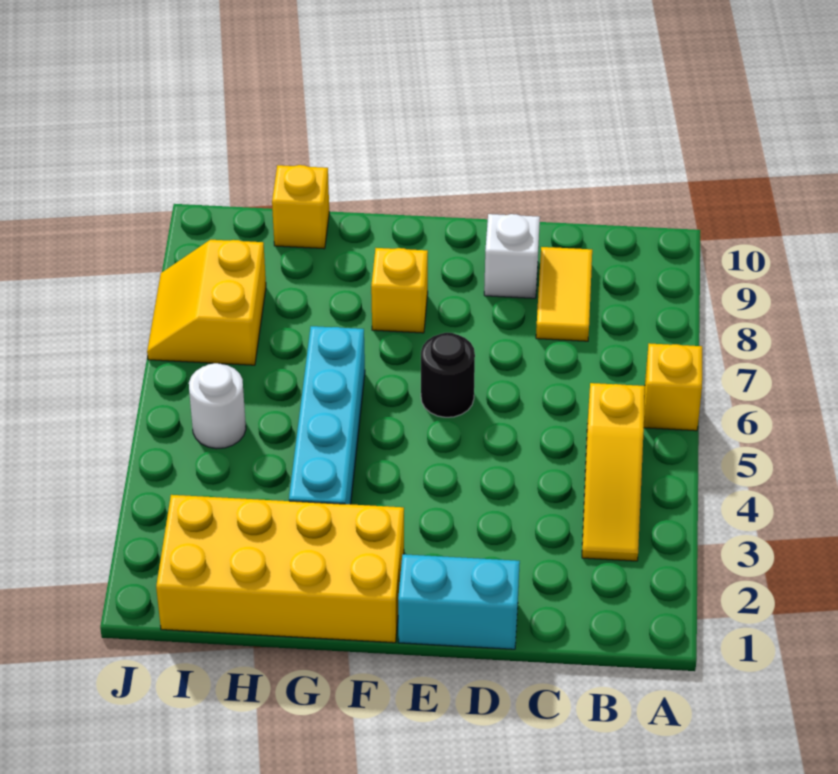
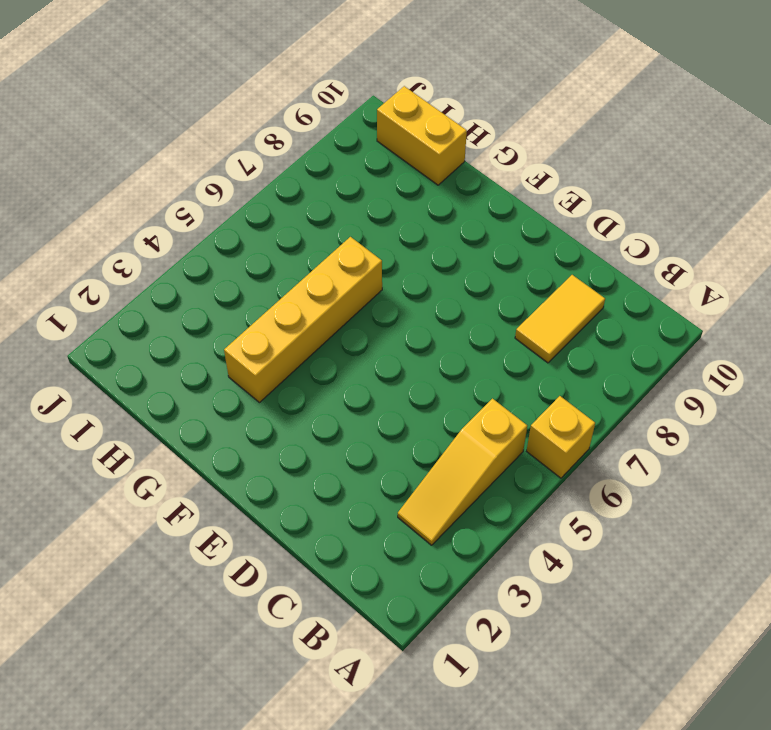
yellow 1x4 brick [224,237,382,403] -> cyan 1x4 brick [289,326,365,504]
yellow 1x2 brick [377,86,467,185] -> yellow 1x1 brick [272,165,329,249]
none -> cyan 1x2 brick [398,554,520,649]
none -> white 1x1 brick [484,214,540,298]
none -> black 1x1 round brick [421,333,475,417]

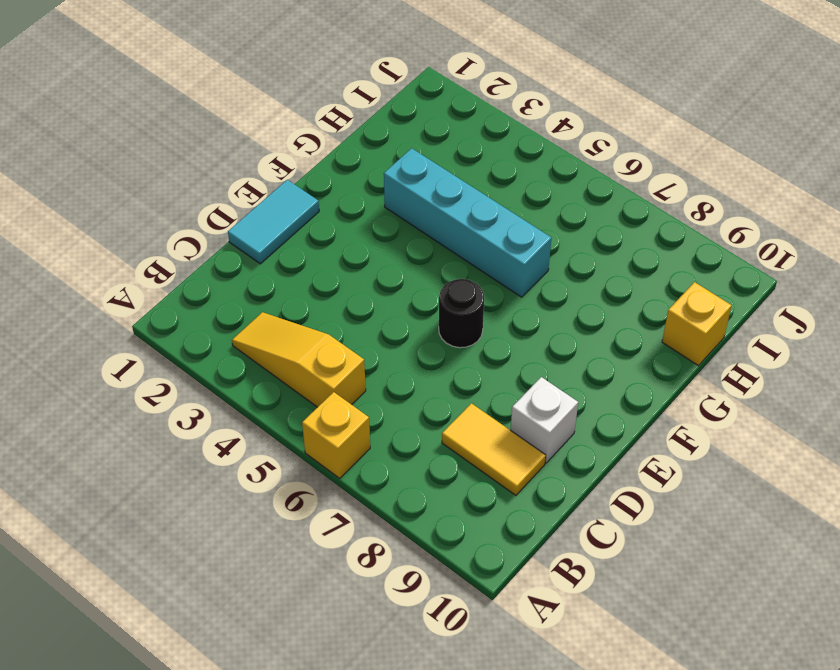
cyan 1x2 tile [228,180,319,264] -> cyan 1x2 brick [398,554,520,649]
none -> yellow 2x4 brick [156,495,404,643]
none -> yellow 1x1 brick [371,248,428,333]
none -> white 1x1 round brick [189,363,246,449]

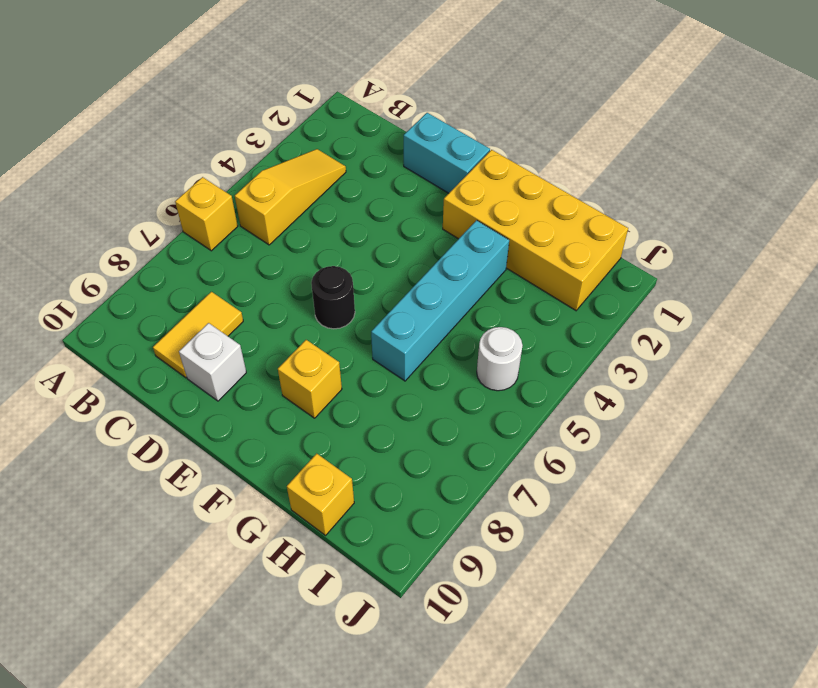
none -> yellow 2x2 slope [147,240,266,365]

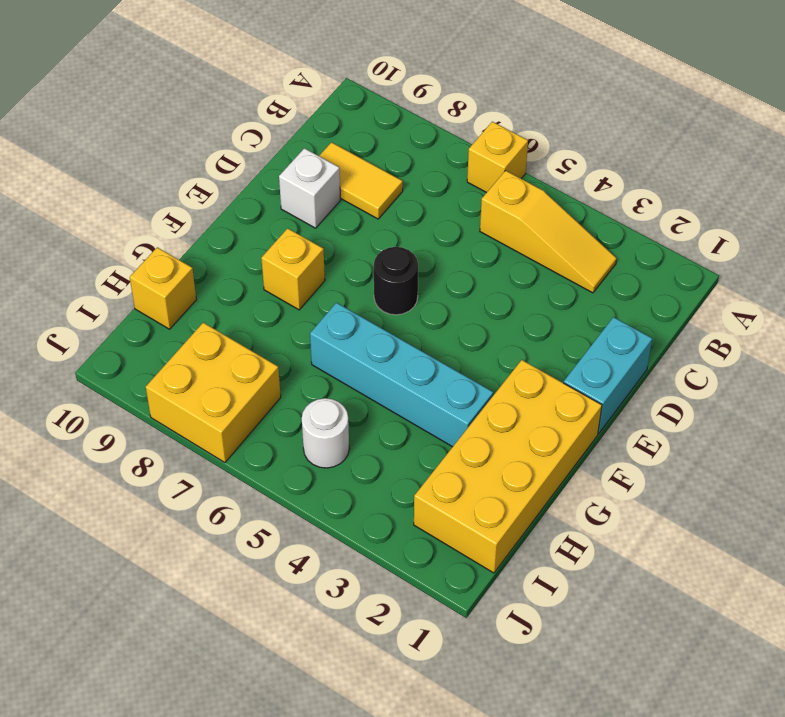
yellow 2x2 brick [146,323,281,462] -> yellow 2x2 slope [147,240,266,365]

